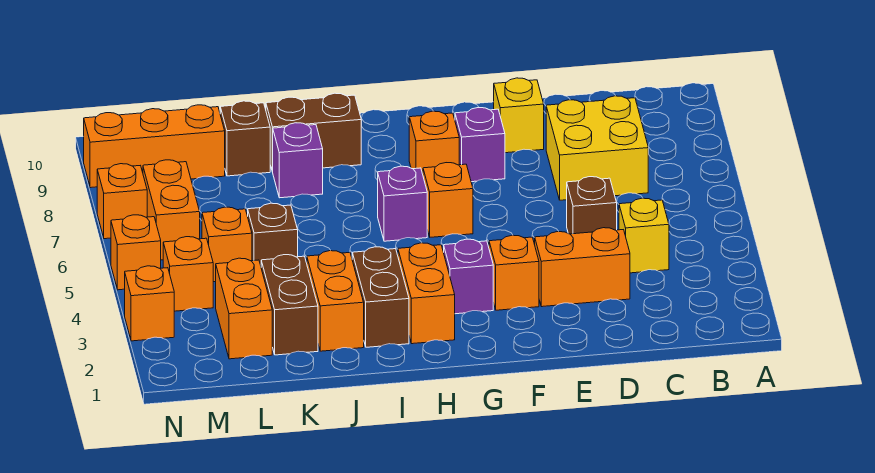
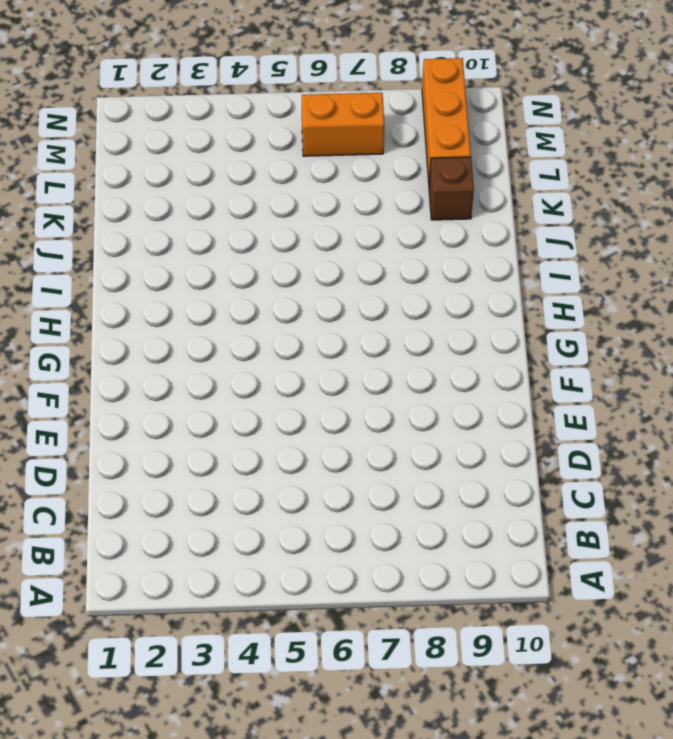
none -> yellow 1x1 brick [619,198,669,273]
none -> yellow 2x2 brick [546,96,648,200]
none -> orange 1x2 brick [535,228,630,307]

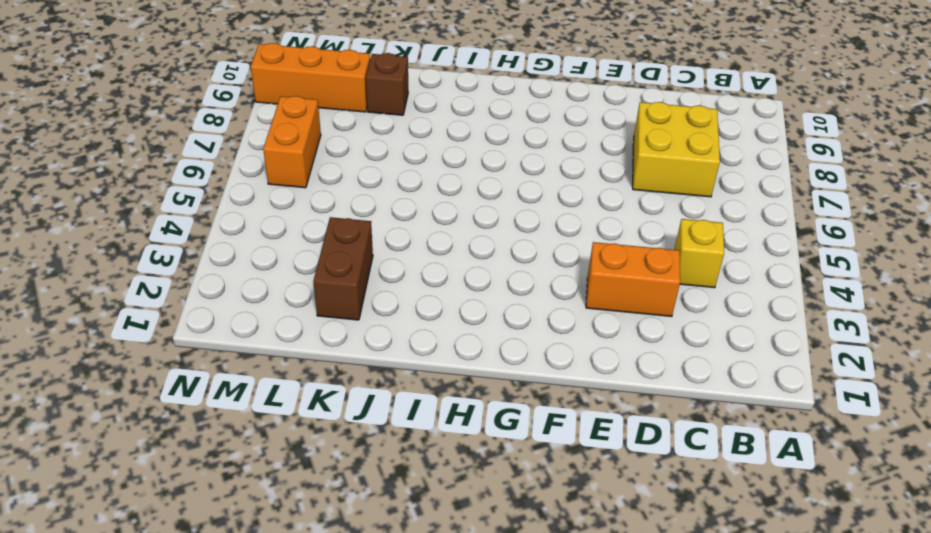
none -> brown 1x1 brick [567,177,617,234]
none -> yellow 1x1 brick [494,78,544,153]
none -> orange 1x1 brick [489,235,539,310]

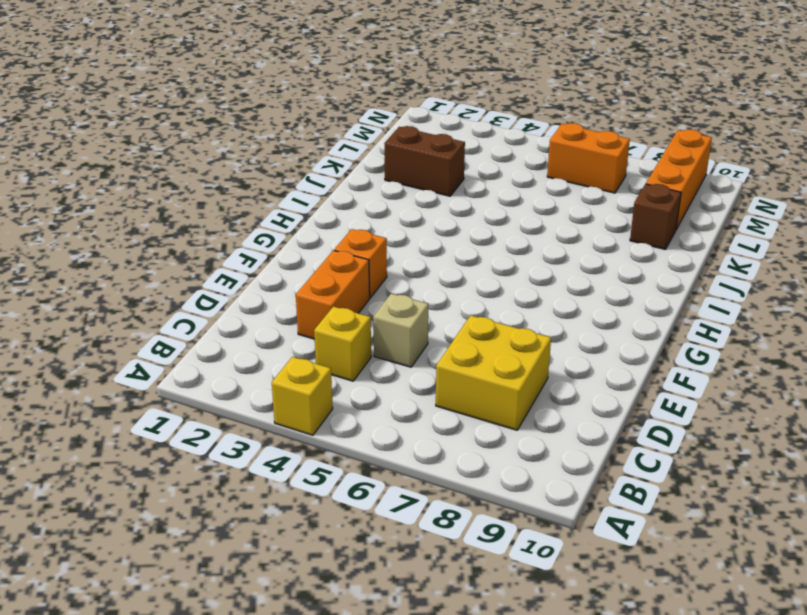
yellow 1x1 brick [272,357,333,435] -> yellow 1x1 brick moved to [494,78,544,153]
tan 1x1 brick [373,294,428,367] -> brown 1x1 brick [567,177,617,234]
none -> purple 1x1 brick [455,108,505,182]
none -> purple 1x1 brick [444,239,493,314]
none -> orange 1x1 brick [423,163,473,237]

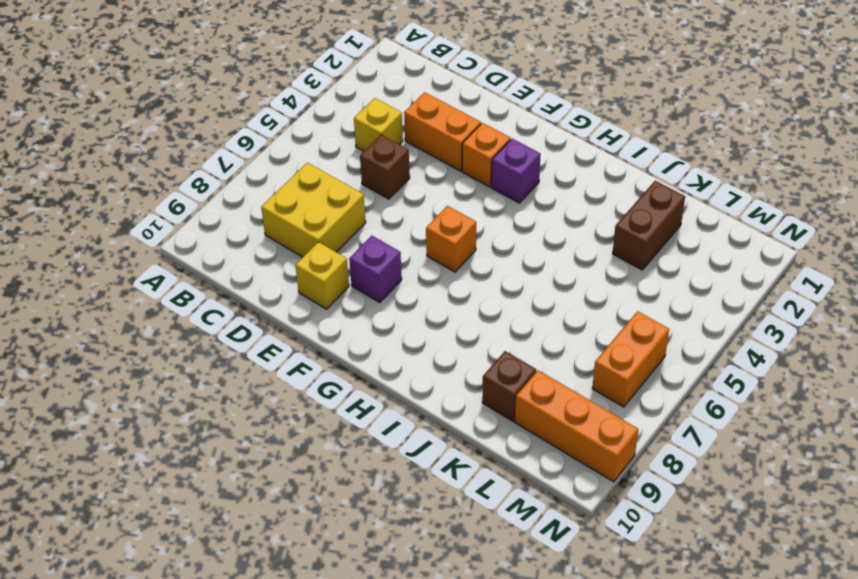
none -> orange 1x1 brick [409,111,459,174]
none -> orange 1x2 brick [398,243,455,344]
none -> purple 1x1 brick [378,166,427,241]

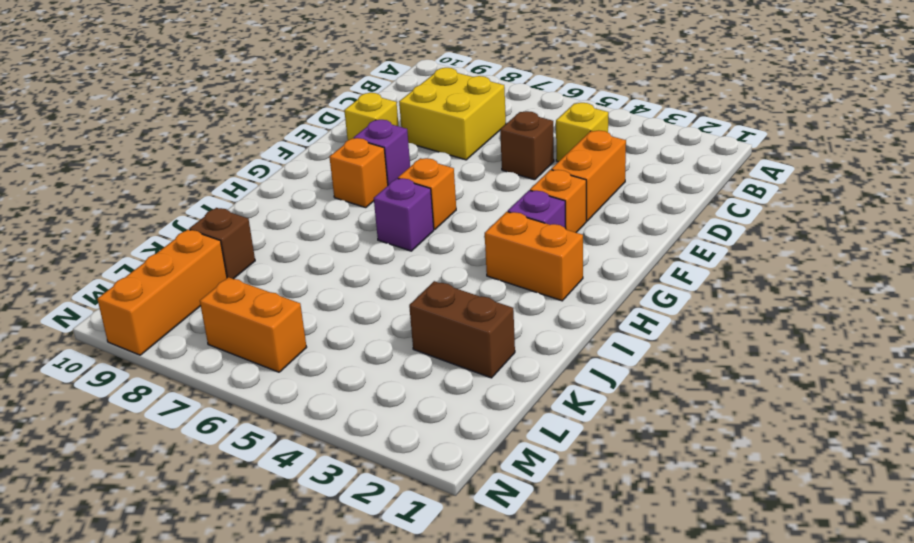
none -> brown 1x2 brick [352,247,409,347]
none -> brown 1x2 brick [266,93,361,172]
none -> orange 1x2 brick [307,251,364,351]

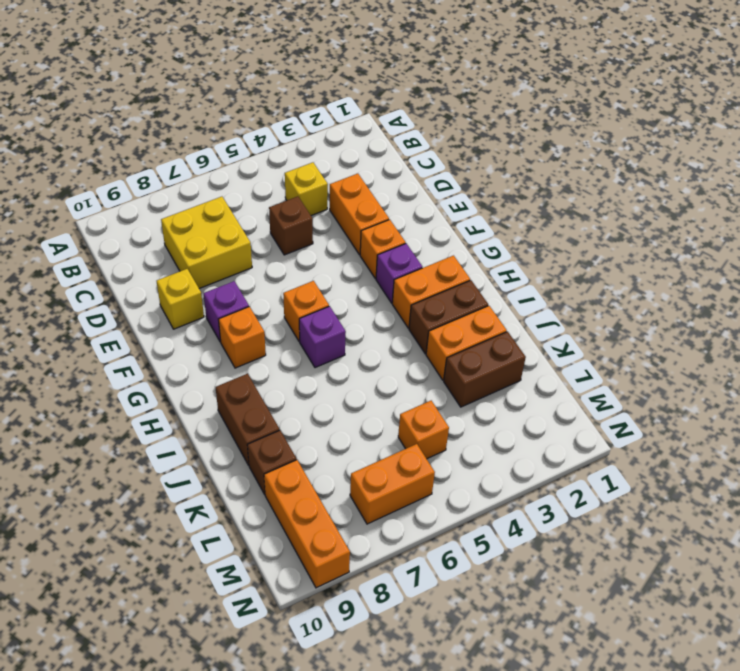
none -> purple 1x1 brick [273,123,323,198]
none -> brown 1x1 brick [248,203,298,265]
none -> orange 1x2 brick [216,258,272,359]

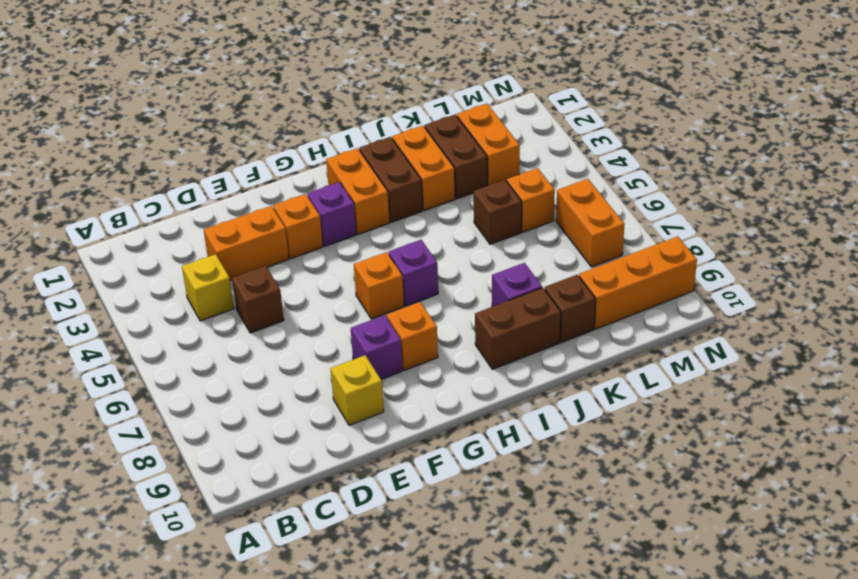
none -> yellow 2x2 brick [546,96,648,200]
none -> orange 1x1 brick [163,237,213,311]
none -> orange 1x1 brick [125,266,174,341]

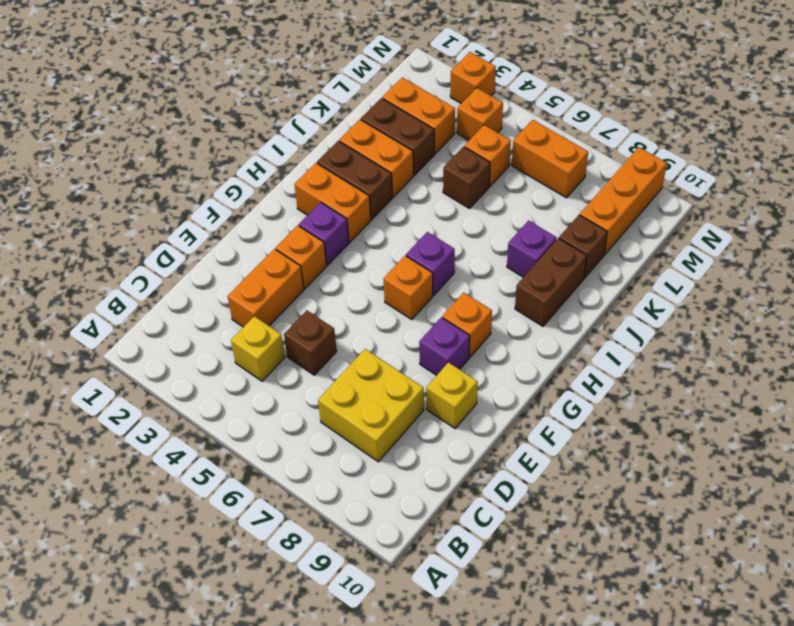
none -> orange 1x1 brick [111,215,161,290]
none -> orange 1x1 brick [97,164,147,239]

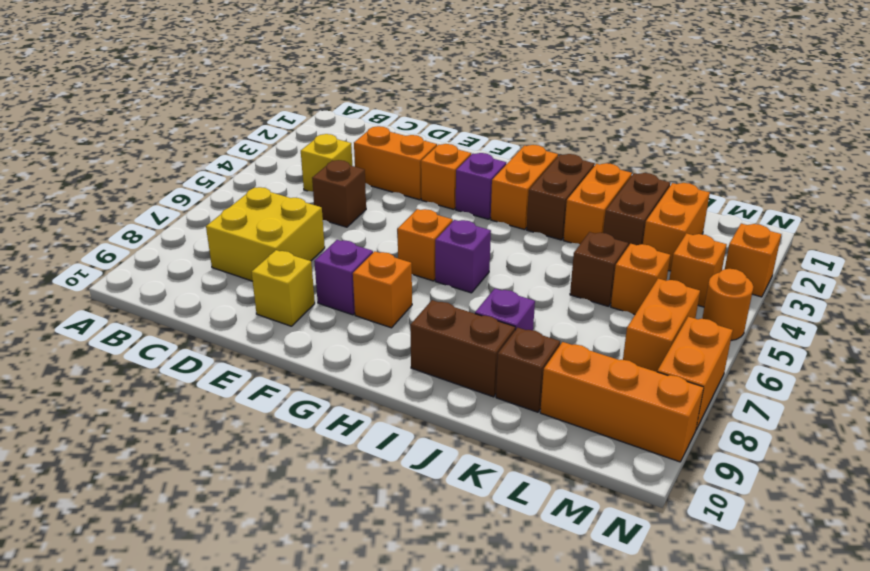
orange 1x1 round brick [702,269,753,340] -> orange 1x1 brick [111,215,161,290]
orange 1x2 brick [657,317,733,429] -> orange 1x1 brick [97,164,147,239]

